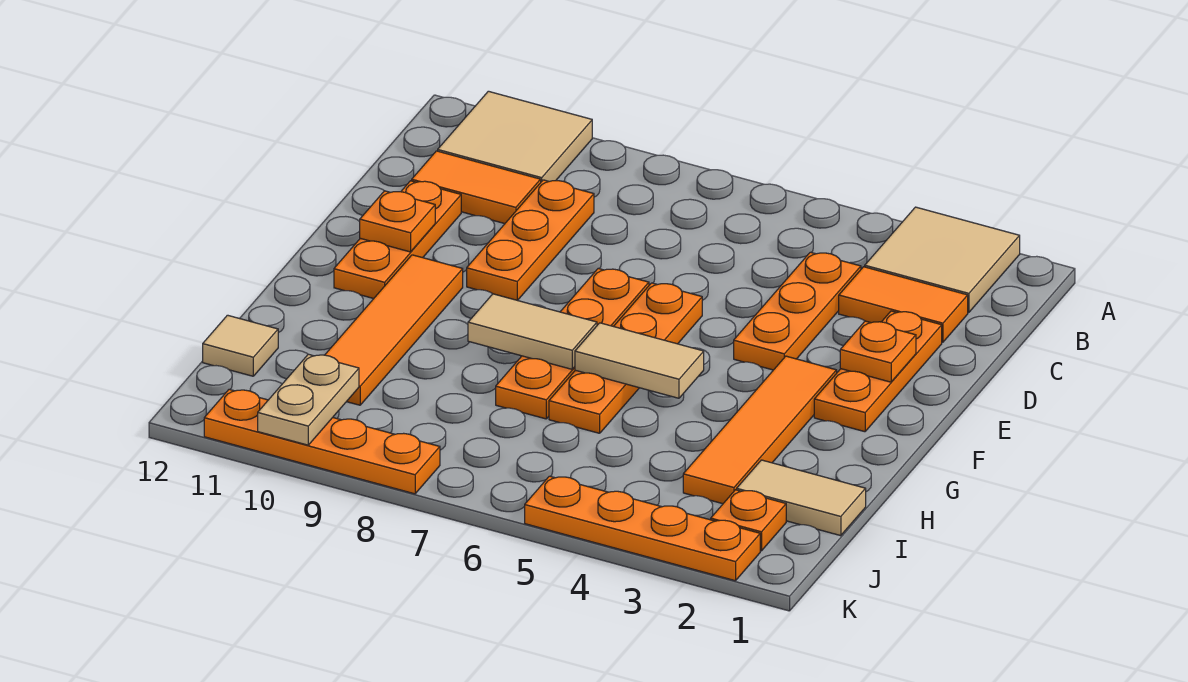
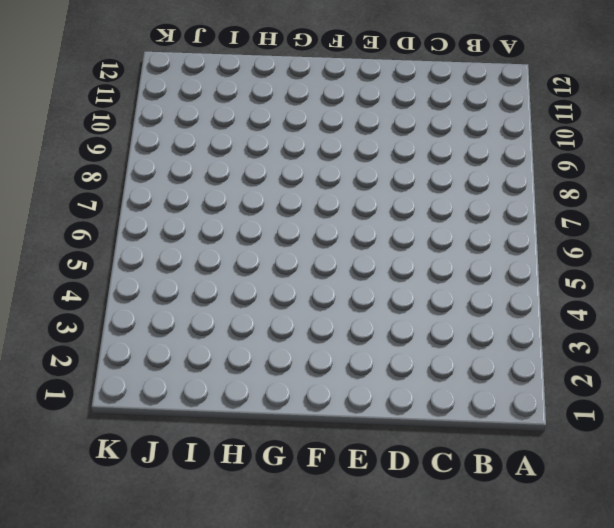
none -> tan 2x2 tile [865,207,1020,312]
none -> tan 2x2 tile [438,91,592,182]
none -> orange 1x2 tile [839,267,968,342]

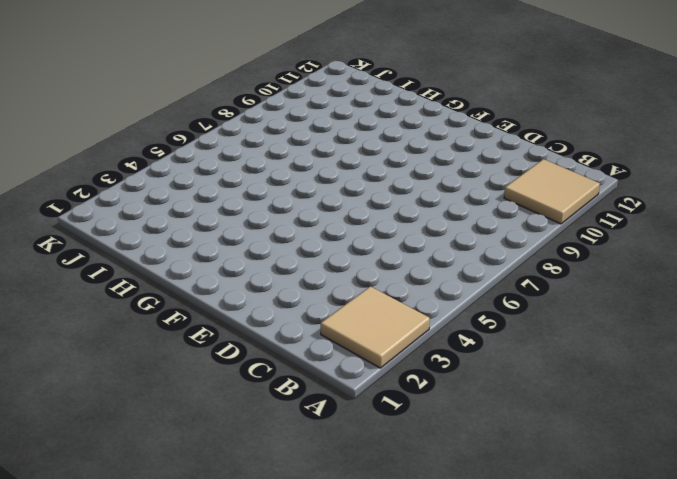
none -> orange 1x2 tile [839,267,968,342]
none -> orange 1x3 plate [734,252,861,370]
none -> orange 1x3 plate [467,180,594,300]

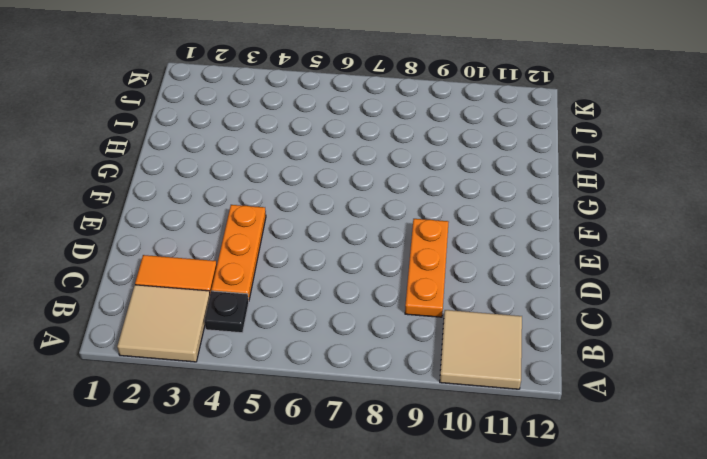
black 1x1 plate [204,291,249,333] -> none
none -> orange 1x2 tile [412,151,541,224]
none -> orange 1x3 plate [814,311,942,432]
none -> orange 1x3 plate [334,181,461,299]

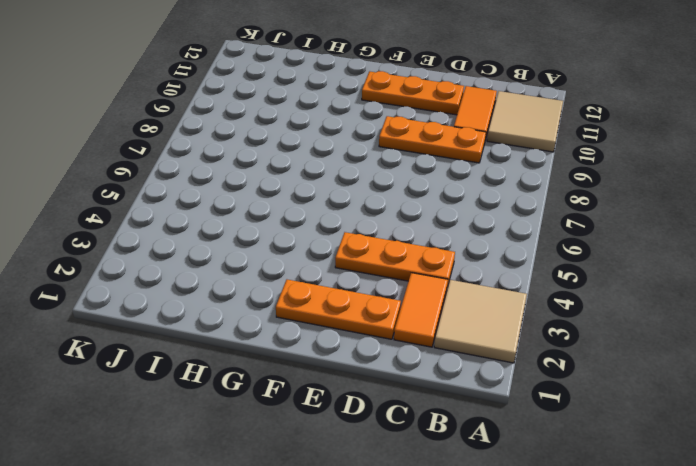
none -> orange 1x4 plate [549,283,702,433]
none -> orange 1x4 plate [496,269,649,419]
none -> orange 1x4 tile [683,356,837,504]

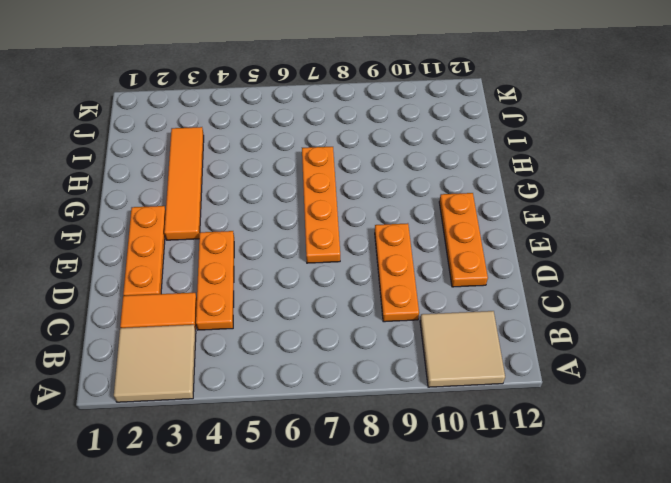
none -> orange 1x2 tile [412,151,541,224]
none -> orange 1x4 plate [549,283,702,433]
none -> orange 1x4 tile [325,255,463,405]

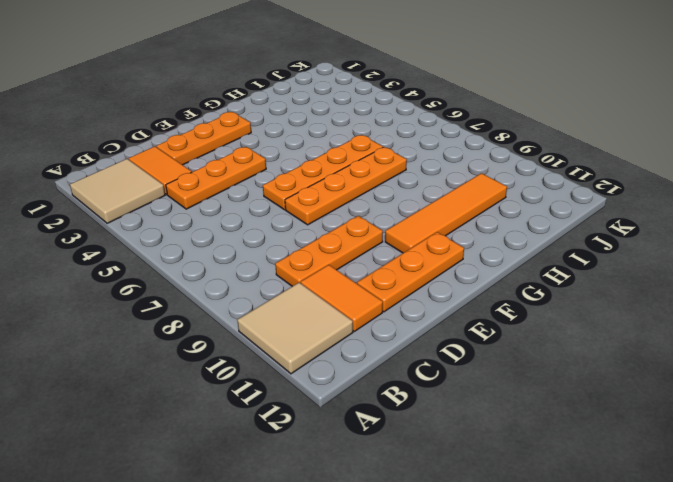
none -> orange 1x4 tile [683,356,837,504]
none -> tan 1x2 tile [737,460,866,536]
none -> tan 1x1 tile [203,315,278,376]

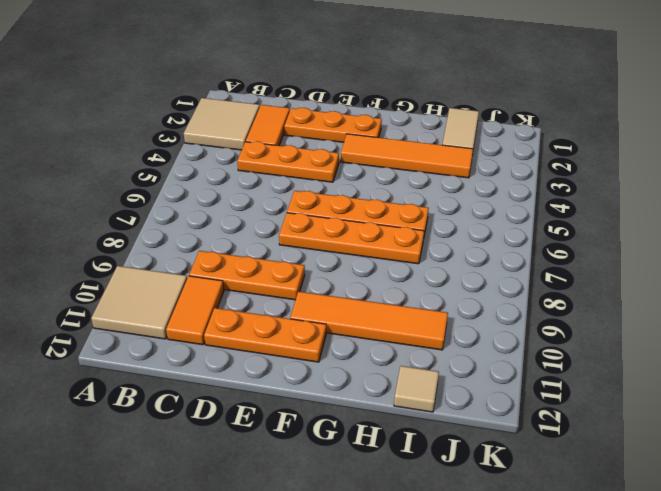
none -> orange 1x1 plate [711,490,786,551]
none -> orange 1x4 plate [525,476,760,581]
none -> orange 1x4 plate [204,389,440,494]

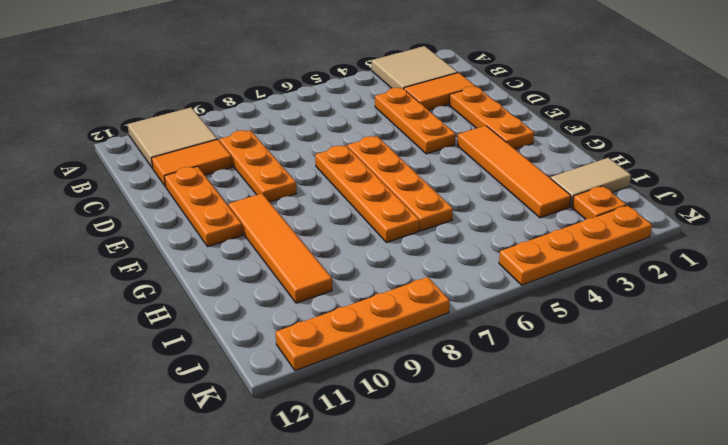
none -> tan 1x1 tile [203,315,278,376]
none -> orange 1x1 plate [840,321,916,382]
none -> orange 1x1 plate [360,191,435,252]

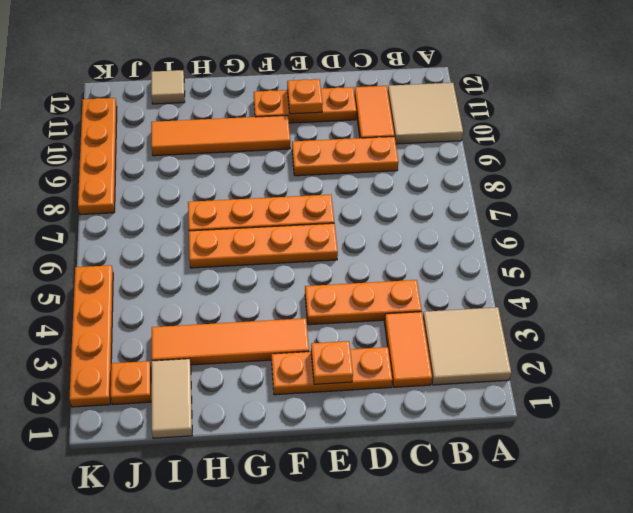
none -> tan 1x2 tile [575,323,704,398]
none -> tan 1x2 tile [468,294,597,369]
none -> tan 1x2 plate [258,354,359,445]

